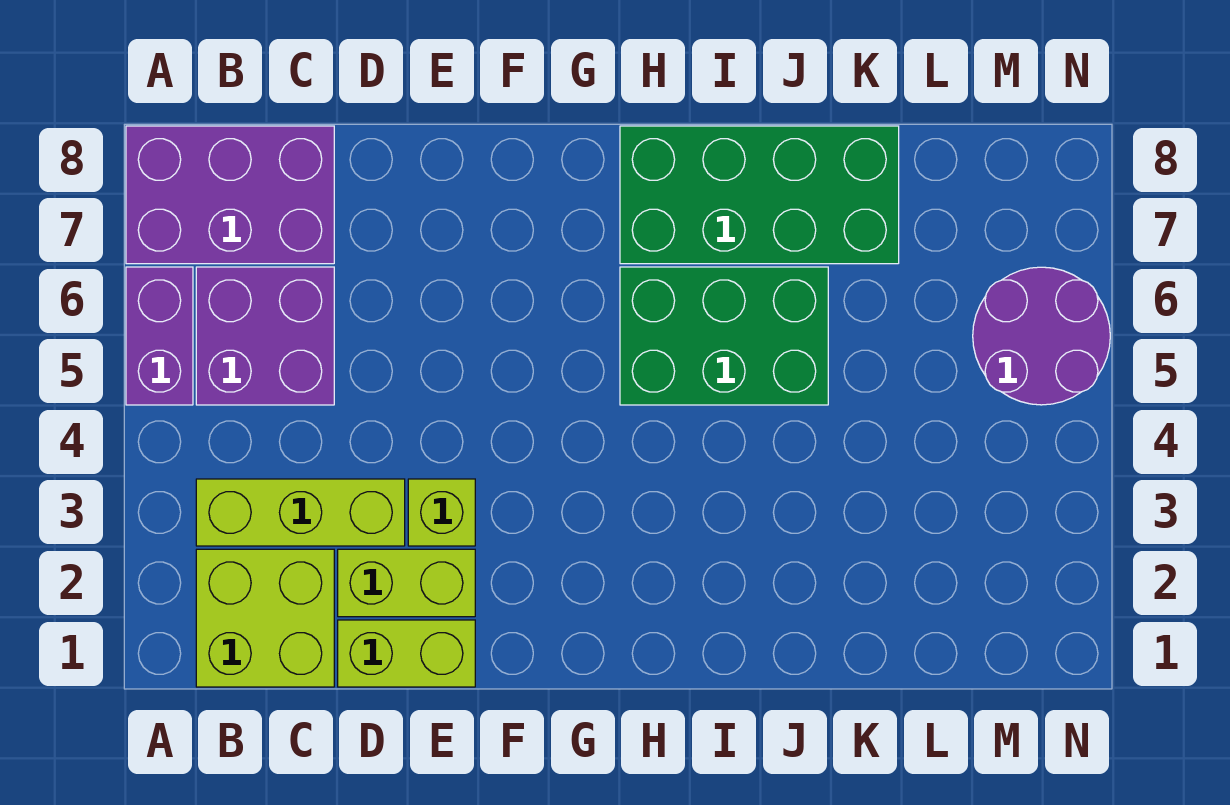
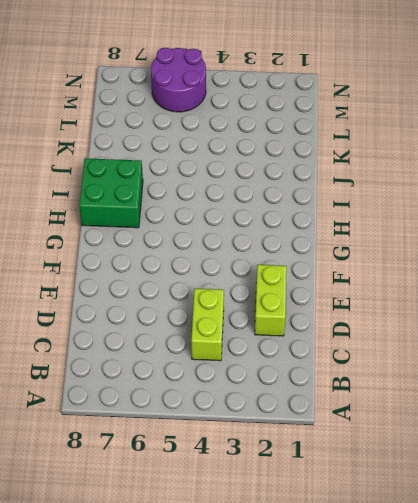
lime 1x2 brick [191,289,224,361] -> lime 1x2 brick moved to [338,620,475,687]
green 2x2 brick [79,158,143,228] -> green 2x4 brick [620,126,899,264]
none -> purple 1x2 brick [126,267,193,405]
none -> purple 2x3 brick [126,126,334,264]

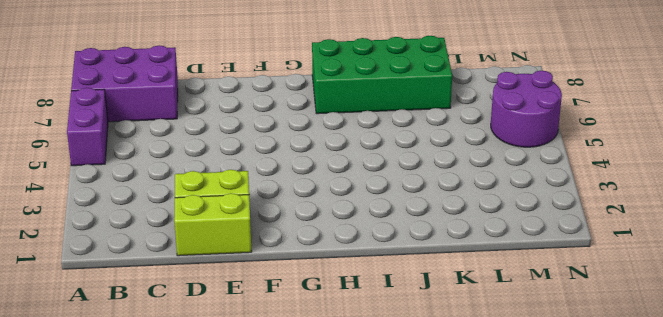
none -> lime 2x2 brick [196,549,334,687]
none -> lime 1x3 brick [196,479,405,546]

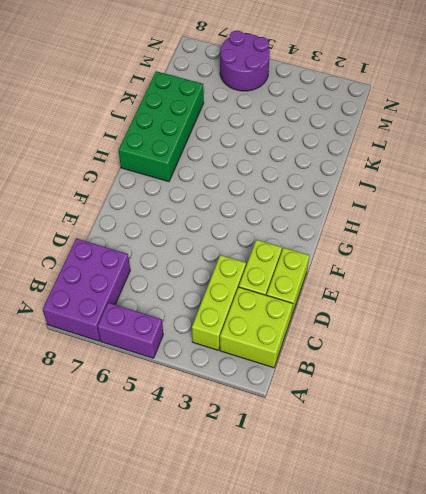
none -> purple 2x2 brick [196,267,334,405]
none -> lime 1x1 brick [408,479,475,546]

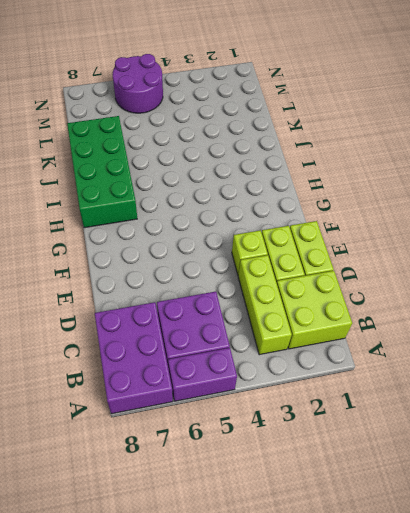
none -> green 2x3 brick [620,267,828,405]

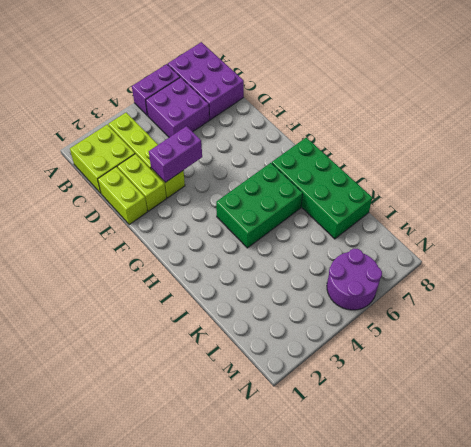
purple 1x2 brick [149,126,202,183] -> none
green 2x3 brick [216,163,303,248] -> green 2x3 brick turned to [620,267,828,405]

